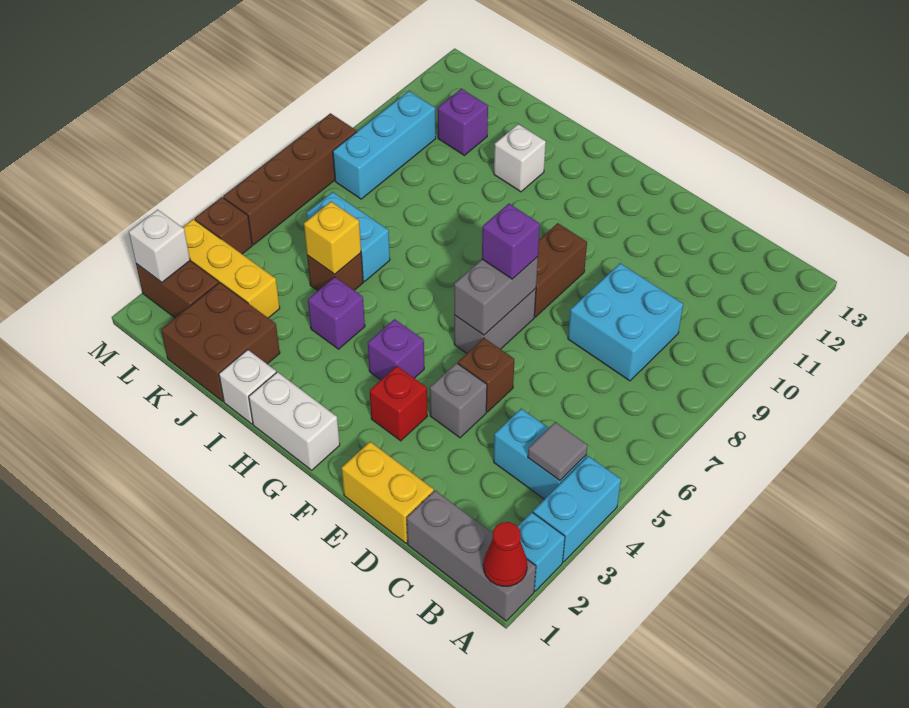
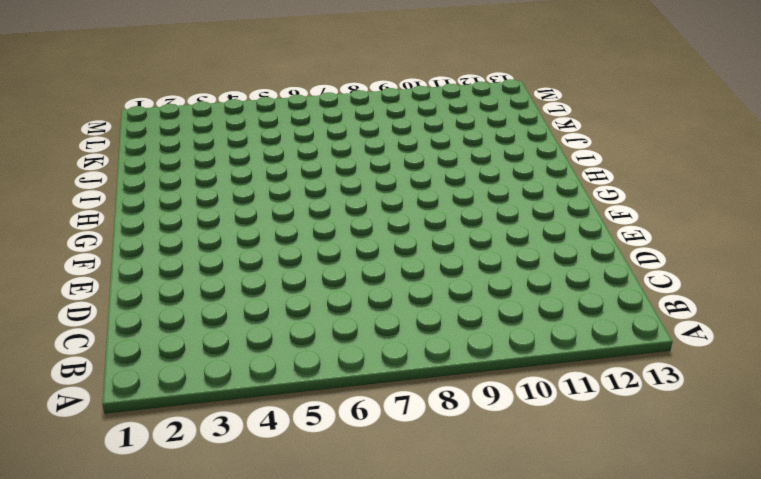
none -> grey 1x3 brick [407,490,536,621]
none -> cyan 1x1 brick [517,512,565,591]
none -> cyan 1x2 brick [533,456,621,562]
none -> cyan 1x2 brick [494,409,586,499]

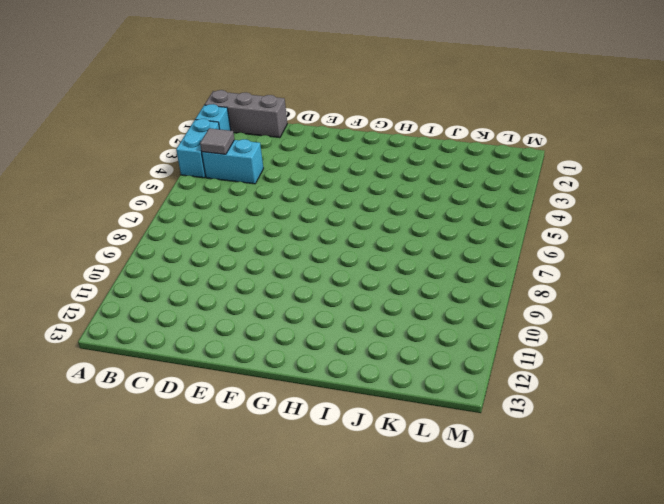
none -> cyan 2x2 brick [568,263,683,381]
none -> yellow 1x2 brick [342,442,434,543]
none -> grey 1x1 brick [430,363,487,438]
none -> brown 1x1 brick [458,338,514,412]

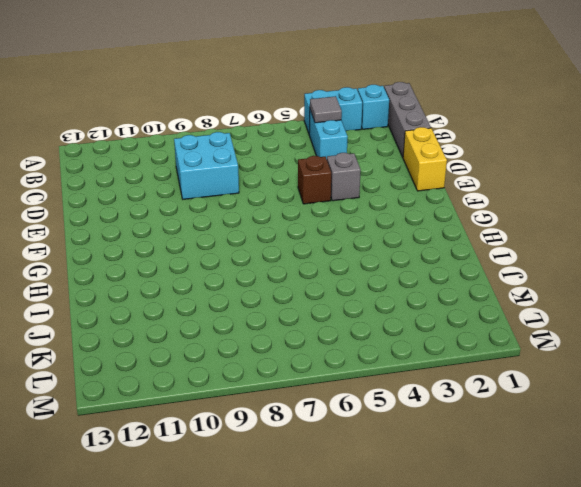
none -> red 1x1 brick [370,366,427,441]
none -> grey 1x2 brick [454,289,536,353]
none -> brown 1x2 brick [534,223,587,317]
none -> white 1x2 brick [249,372,340,470]

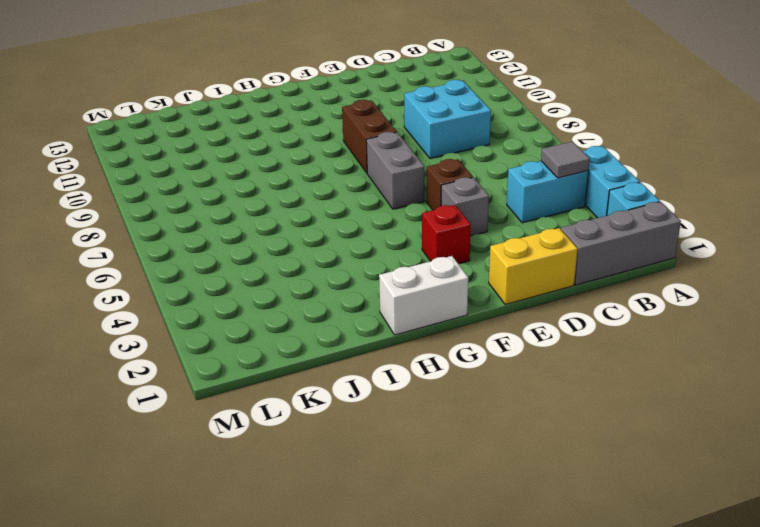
none -> purple 1x1 brick [368,319,424,380]
none -> white 1x1 brick [219,350,276,424]
none -> purple 1x1 brick [308,277,365,349]
none -> white 1x1 brick [494,124,546,192]

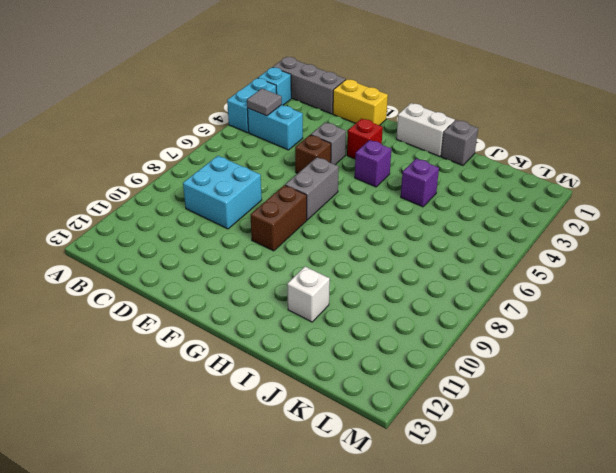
grey 1x1 brick [441,120,478,166] -> white 1x1 brick [219,350,276,424]
none -> brown 2x2 brick [161,282,280,401]
none -> brown 1x1 brick [307,253,363,291]
none -> cyan 1x2 brick [307,192,390,282]
none -> yellow 1x3 brick [183,219,280,318]

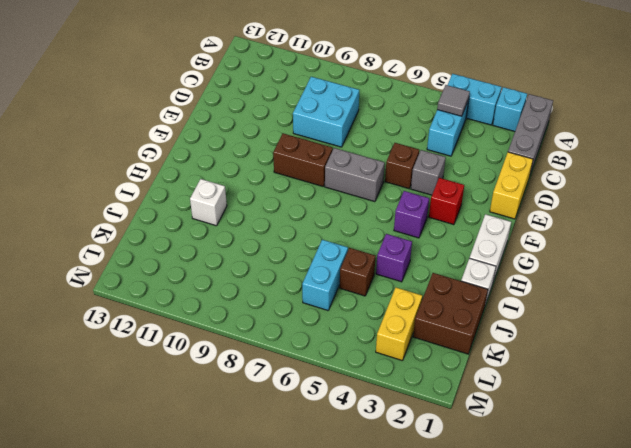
yellow 1x2 brick [376,288,422,361] -> yellow 1x3 brick [183,219,280,318]
none -> purple 1x1 brick [438,89,488,155]
none -> brown 1x2 brick [136,261,219,318]
none -> cyan 1x3 brick [333,91,436,199]
none -> brown 1x1 brick [195,197,252,254]

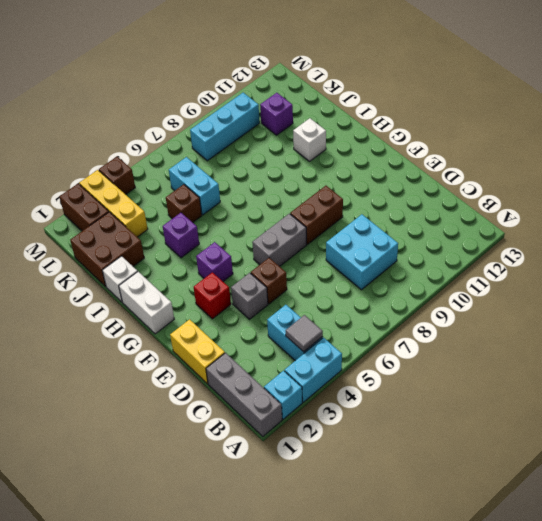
none -> brown 1x4 brick [223,113,357,245]
none -> red 1x1 cone [483,522,527,586]
none -> grey 1x2 brick [454,257,538,335]
none -> yellow 1x1 brick [304,202,361,274]

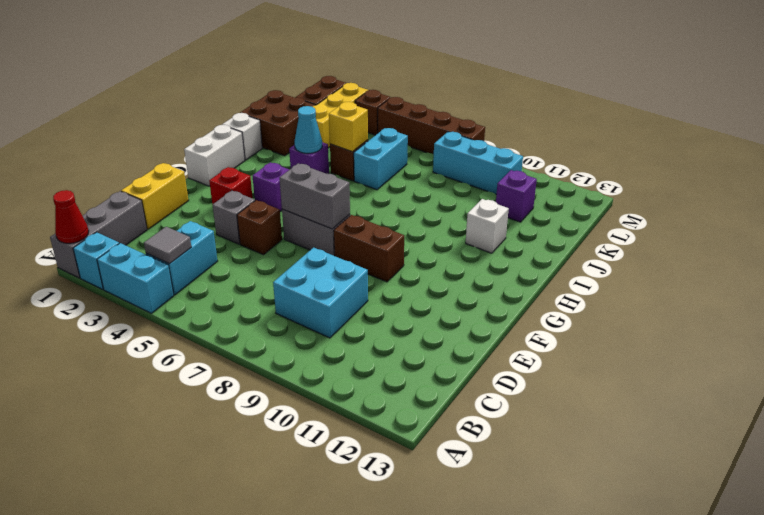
cyan 1x1 cone [295,106,322,153] -> none
none -> white 1x1 brick [129,210,190,282]
none -> purple 1x1 brick [482,204,540,279]

